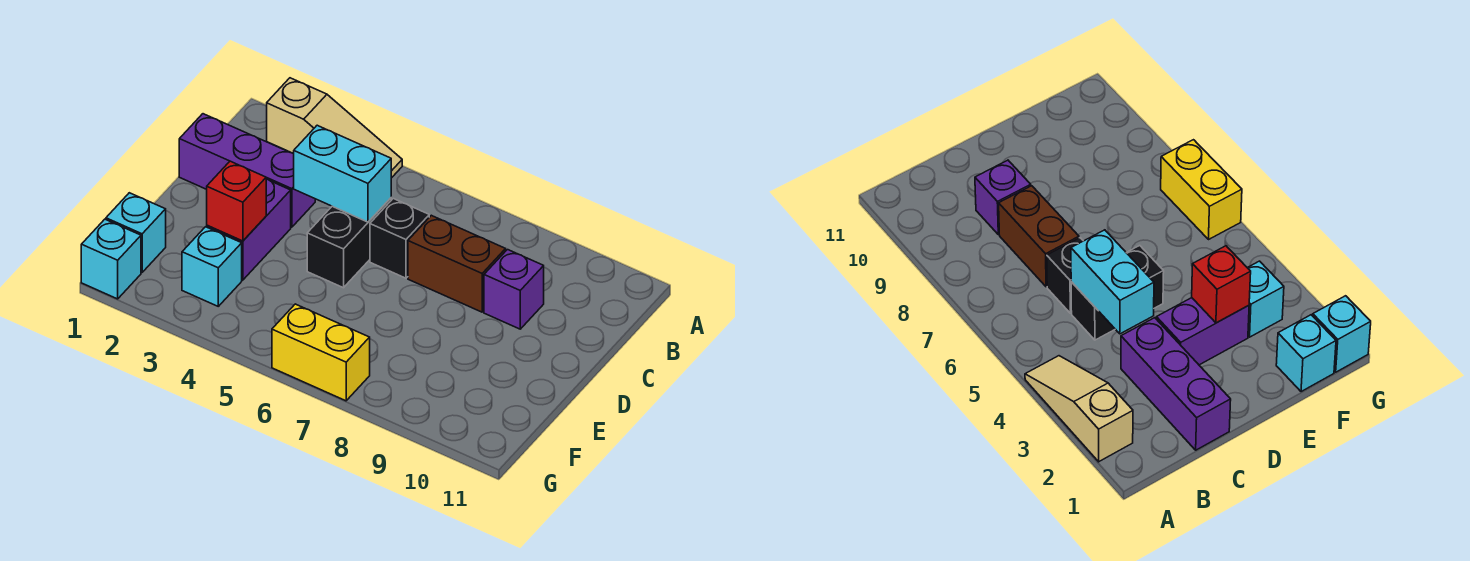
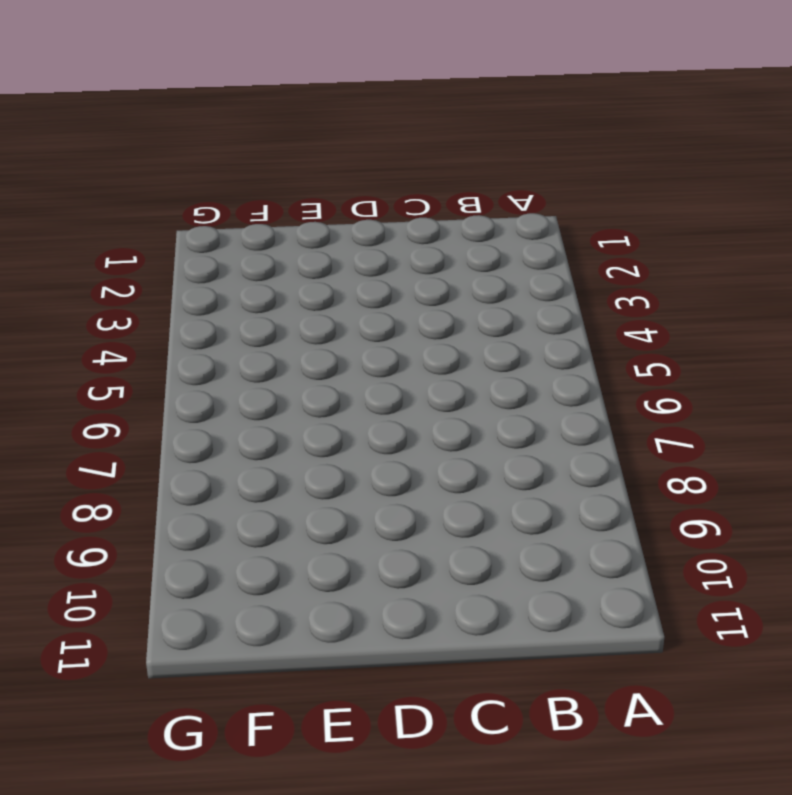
none -> tan 1x3 slope [267,78,402,178]
none -> purple 1x3 brick [179,114,315,227]
none -> black 1x2 brick [307,198,391,288]

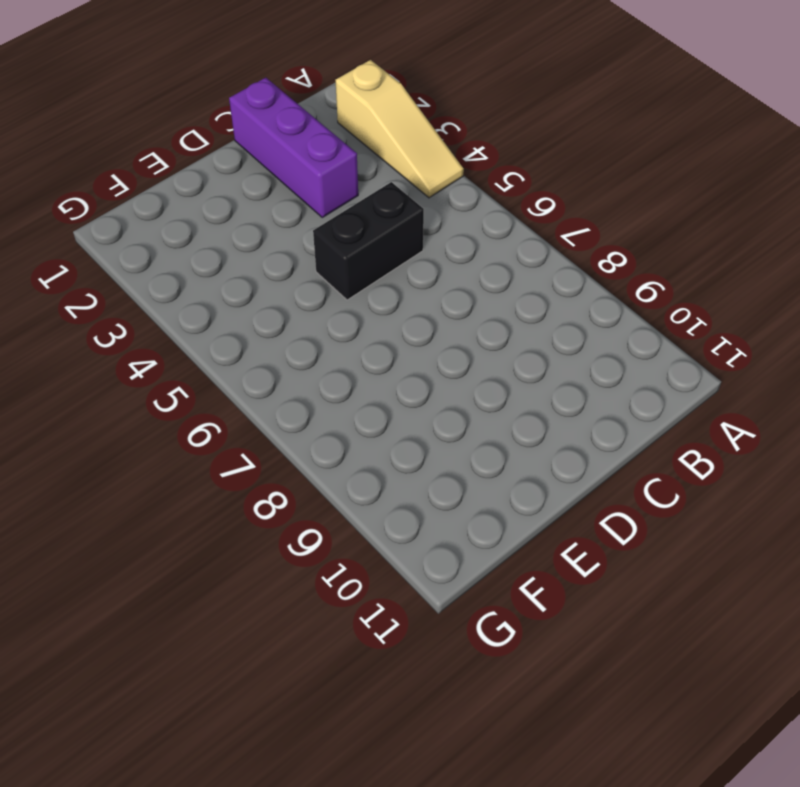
none -> black 1x1 brick [370,199,429,278]
none -> brown 1x2 brick [408,215,506,312]
none -> purple 1x1 brick [484,250,544,329]

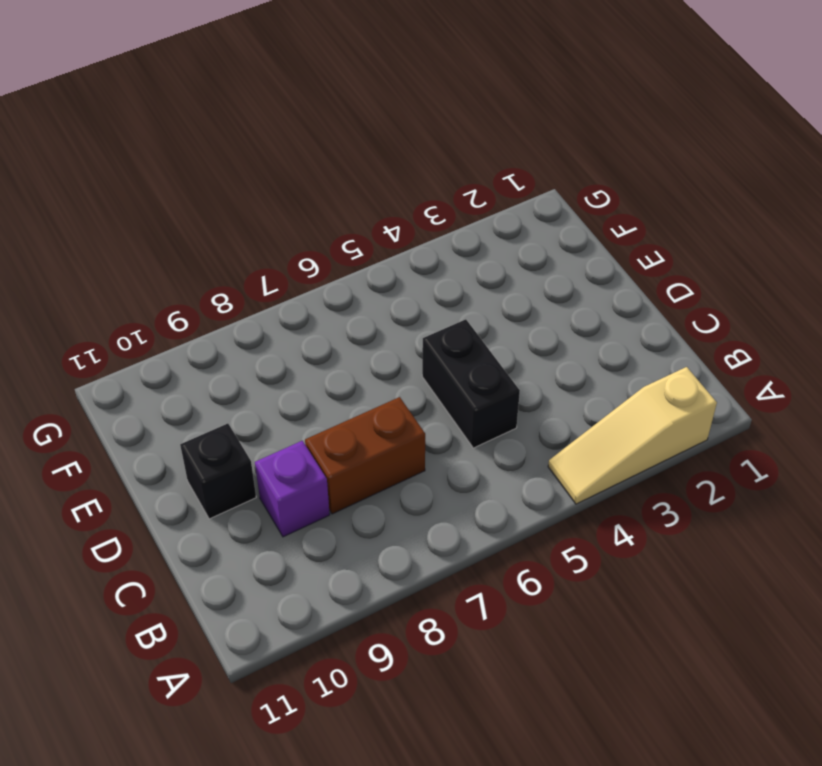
black 1x1 brick [180,424,256,519] -> black 1x1 brick moved to [370,199,429,278]
none -> purple 1x3 brick [179,114,315,227]
none -> purple 1x2 brick [207,179,291,280]
none -> cyan 1x1 brick [106,193,166,272]

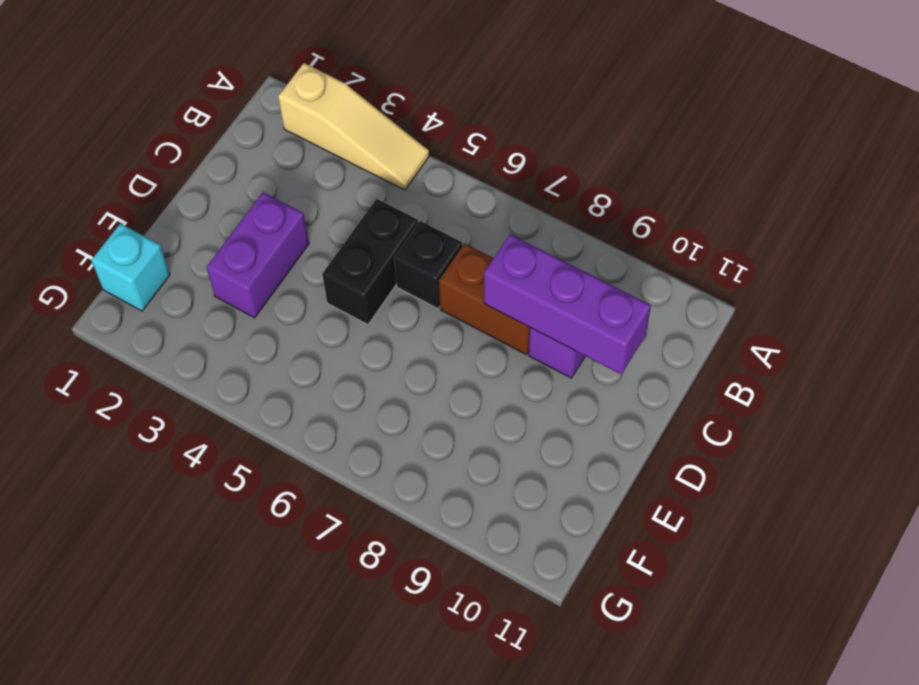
purple 1x3 brick [484,234,651,374] -> purple 1x3 brick moved to [179,114,315,227]
none -> cyan 1x1 brick [182,227,242,306]
none -> cyan 1x1 brick [81,219,141,299]
none -> yellow 1x2 brick [272,304,370,401]

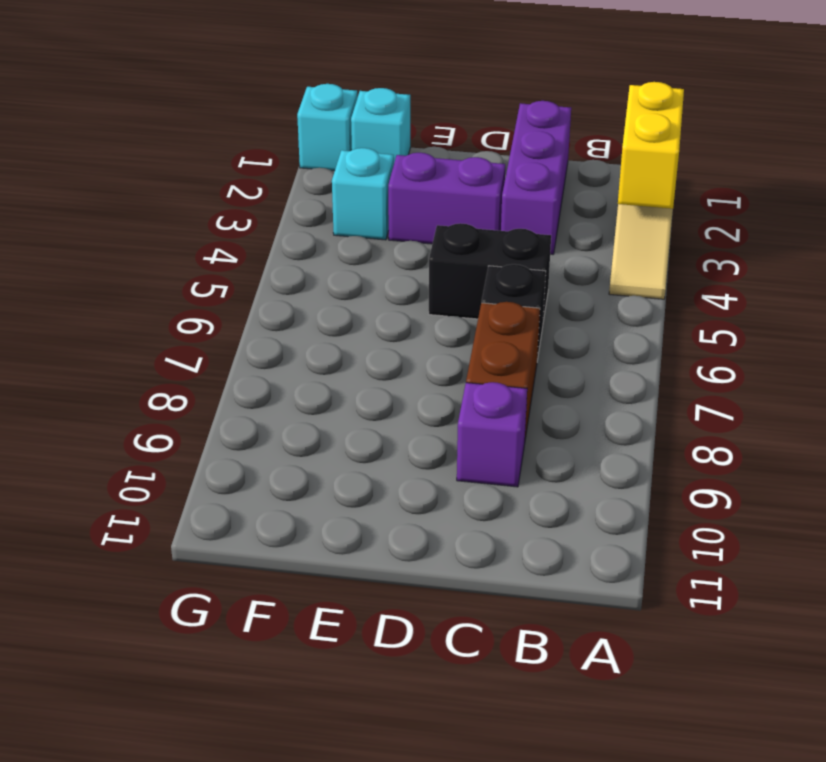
yellow 1x2 brick [618,82,684,209] -> yellow 1x2 brick moved to [272,304,370,401]
none -> cyan 1x2 brick [294,125,391,222]
none -> red 1x1 brick [207,161,266,241]

